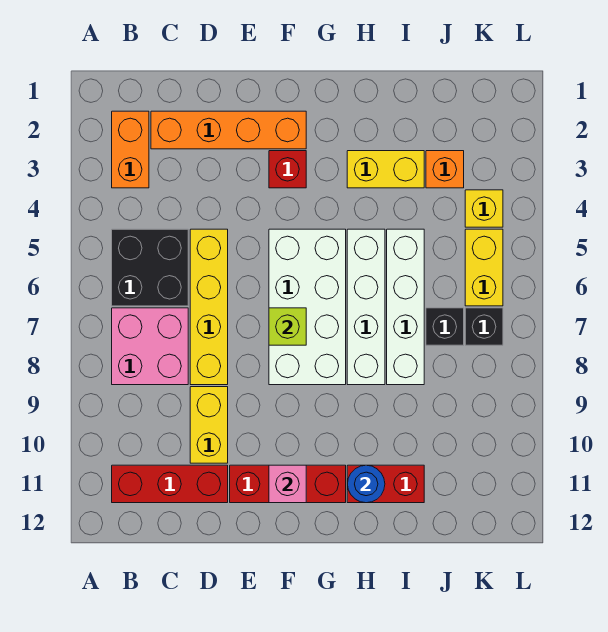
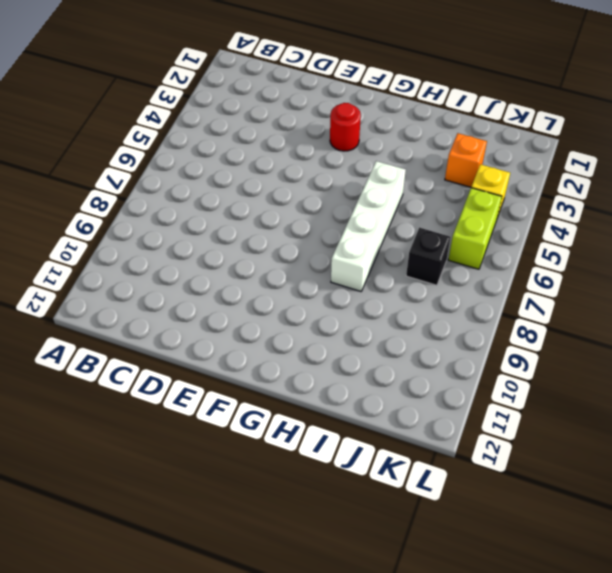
red 1x1 round brick [330,103,361,151] -> red 1x1 brick [269,151,306,188]
lime 1x2 brick [448,188,502,269] -> yellow 1x2 brick [465,229,503,306]
none -> orange 1x2 brick [112,111,149,188]
none -> black 2x2 brick [112,229,188,306]
none -> pink 2x2 brick [112,308,188,385]

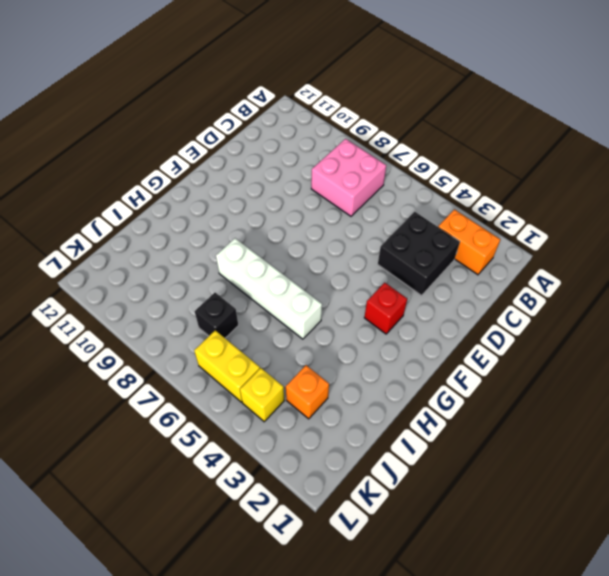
black 2x2 brick [378,212,460,295] -> black 2x2 brick moved to [112,229,188,306]
none -> red 1x3 brick [112,465,228,503]
none -> orange 1x4 brick [151,111,306,149]
none -> yellow 1x4 brick [190,229,228,385]

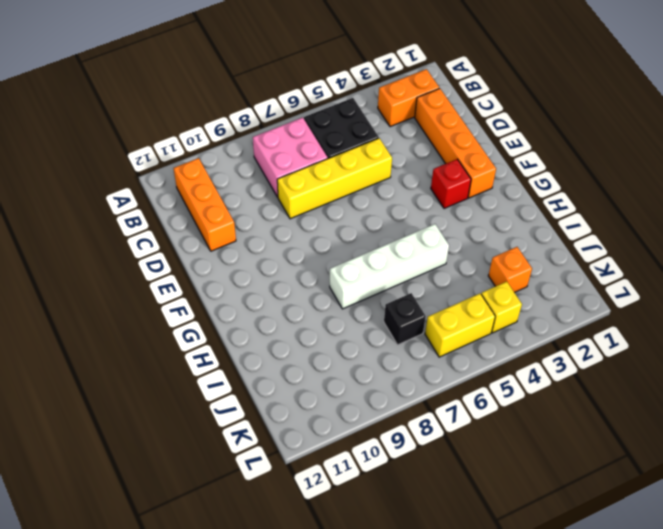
orange 1x3 brick [174,158,236,251] -> red 1x3 brick [112,465,228,503]
none -> yellow 1x2 brick [190,387,228,463]
none -> red 1x3 brick [230,465,346,503]
none -> white 2x4 brick [269,229,346,385]

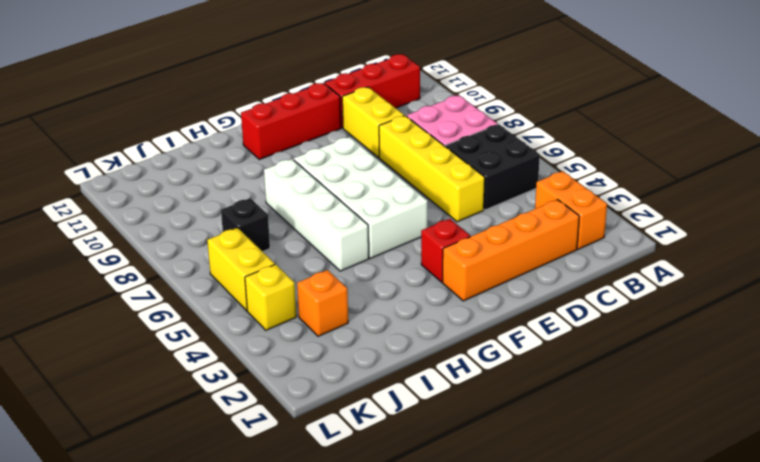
none -> yellow 1x2 brick [347,151,424,188]
none -> red 1x2 brick [347,465,424,503]
none -> white 1x4 brick [387,229,424,385]

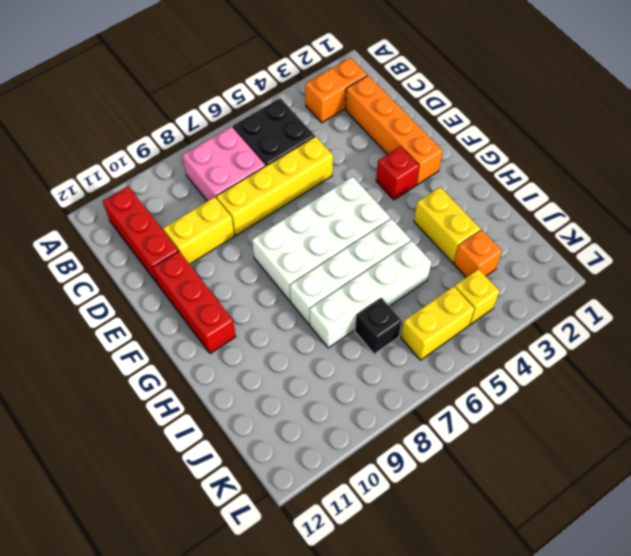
none -> red 1x2 brick [347,465,424,503]
none -> black 1x1 brick [465,308,503,345]
none -> lime 1x1 brick [269,308,306,345]

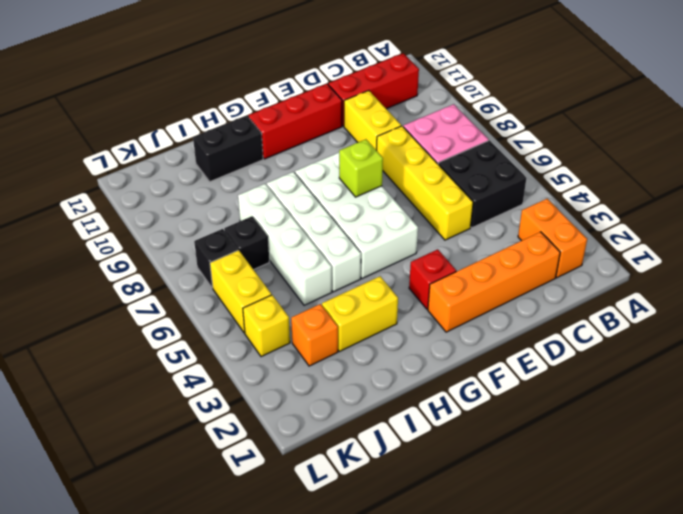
black 1x2 brick [193,116,263,182] -> red 1x2 brick [347,465,424,503]
none -> pink 1x1 brick [269,465,306,503]
none -> blue 1x1 round brick [348,465,385,503]

